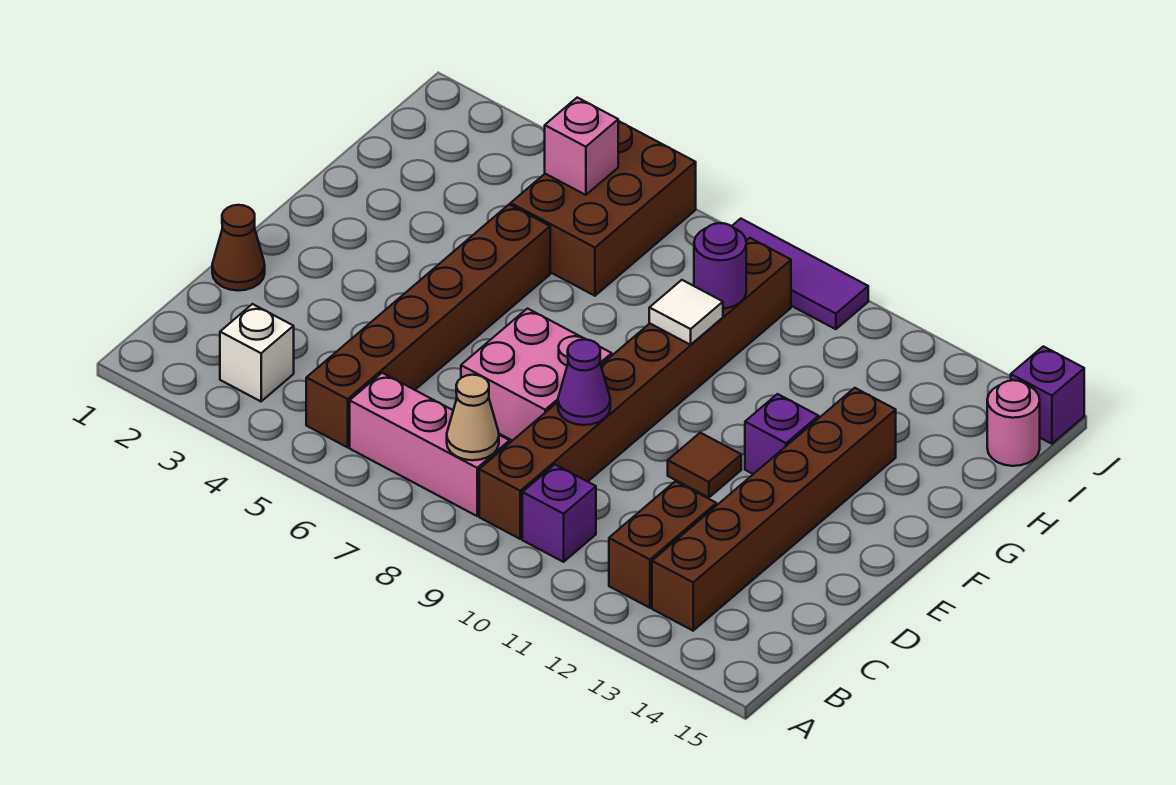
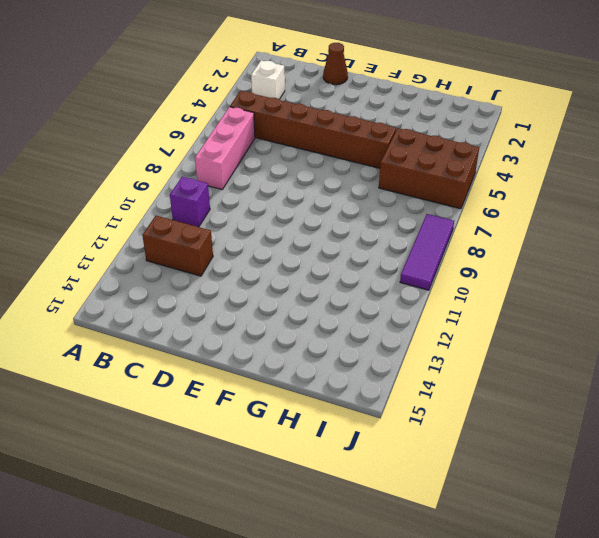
none -> brown 1x8 brick [479,238,791,539]
none -> brown 1x6 brick [652,388,896,631]
none -> pink 2x2 brick [461,309,612,441]

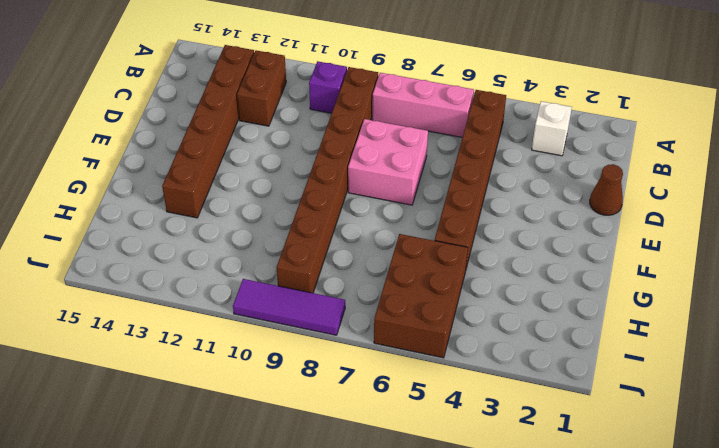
none -> brown 1x1 tile [668,433,741,498]
none -> purple 1x1 brick [745,394,819,474]
none -> pink 1x1 round brick [987,380,1040,466]

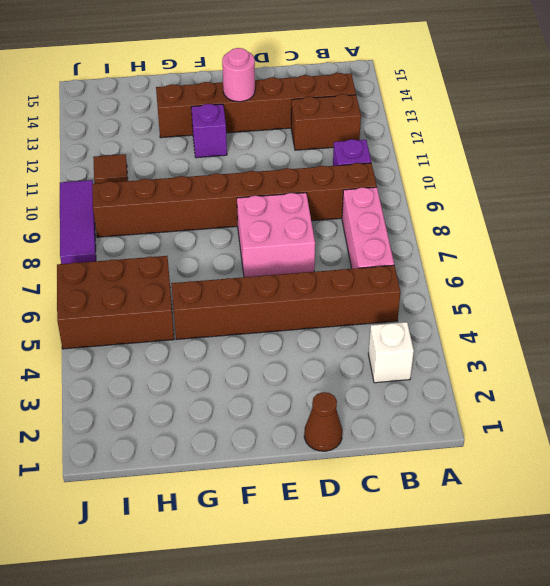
pink 1x1 round brick [222,48,255,102] -> pink 1x1 round brick moved to [987,380,1040,466]
brown 1x1 tile [93,154,128,184] -> brown 1x1 tile moved to [668,433,741,498]
none -> purple 1x1 brick [1011,346,1084,444]
none -> tan 1x1 cone [447,375,499,460]
none -> purple 1x1 cone [558,339,610,425]

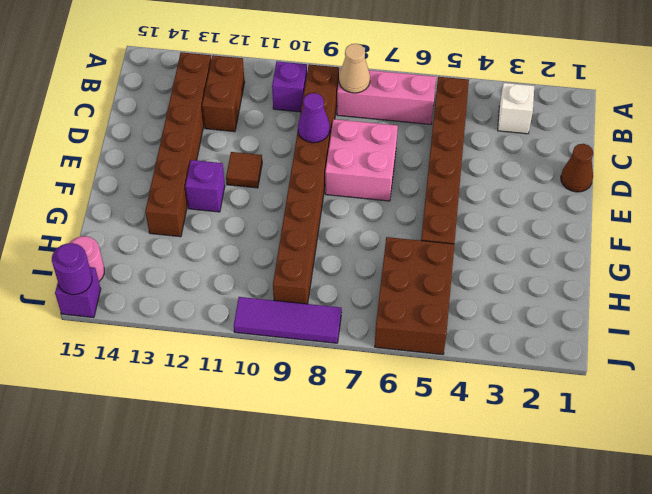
purple 1x1 round brick [52,243,92,295] -> purple 1x1 round brick moved to [694,223,746,308]
none -> white 1x1 tile [649,280,723,345]
none -> pink 1x1 brick [545,98,618,195]

